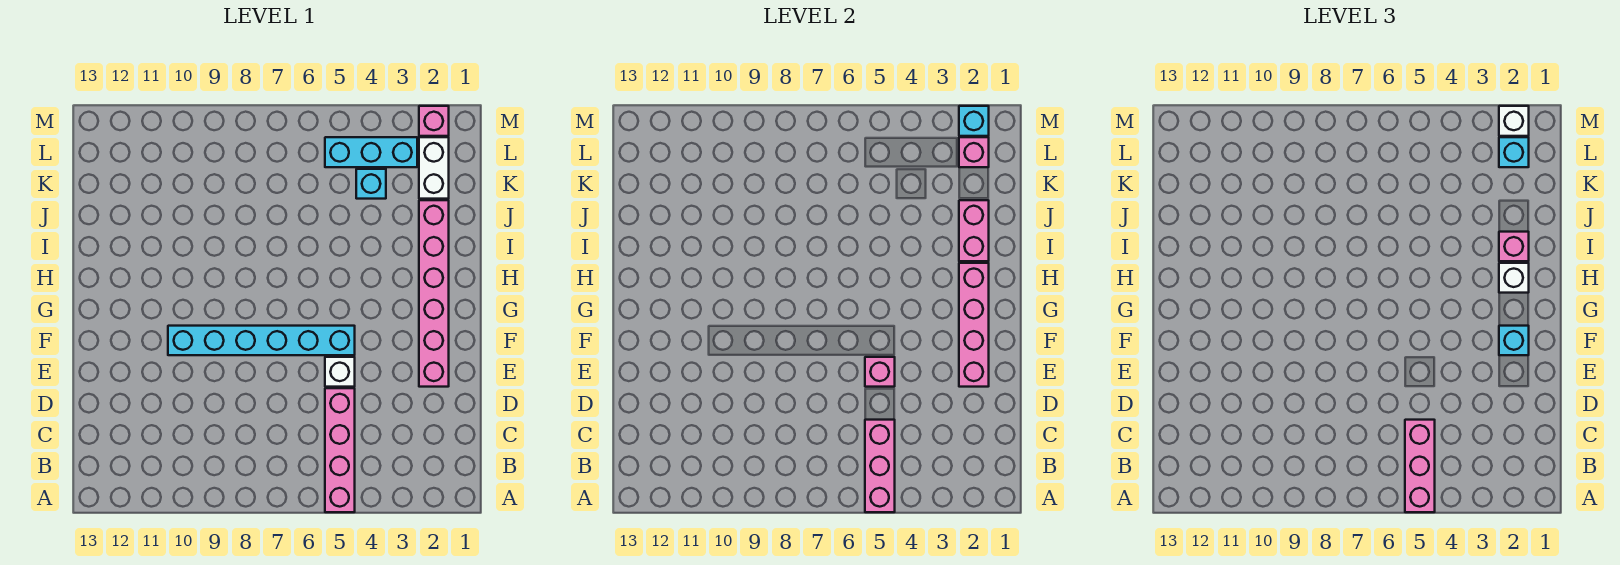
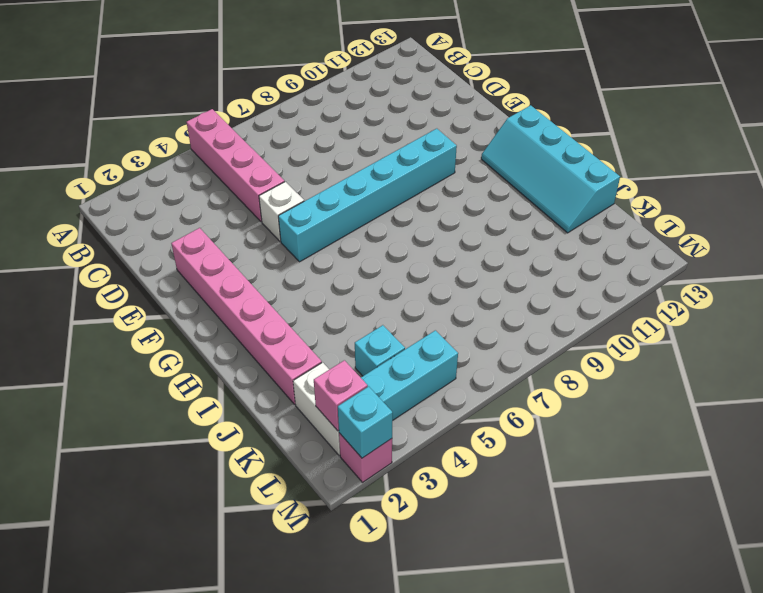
cyan 2x4 slope [481,105,620,233] -> none
none -> pink 1x3 brick [865,420,895,512]
none -> pink 1x4 brick [959,263,989,387]
none -> pink 1x1 brick [865,357,895,387]

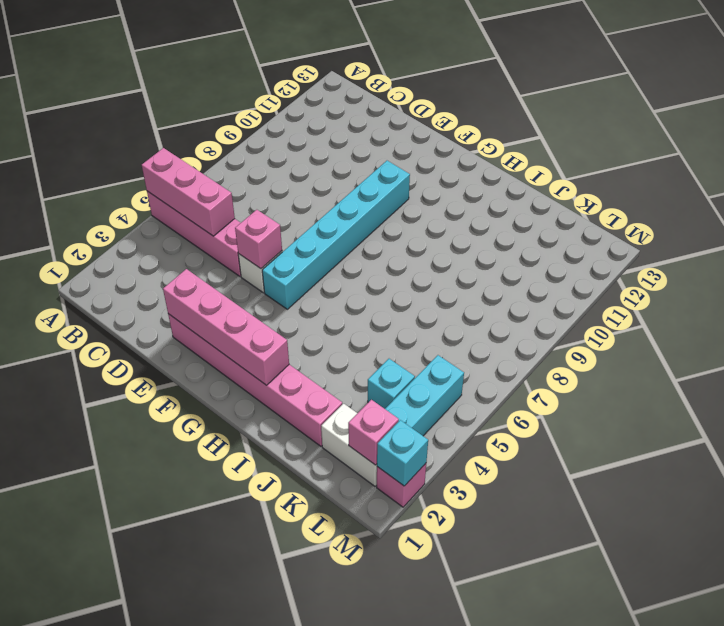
none -> pink 1x2 brick [959,200,989,261]
none -> pink 1x3 brick [1405,420,1435,512]
none -> cyan 1x1 brick [1499,326,1529,355]

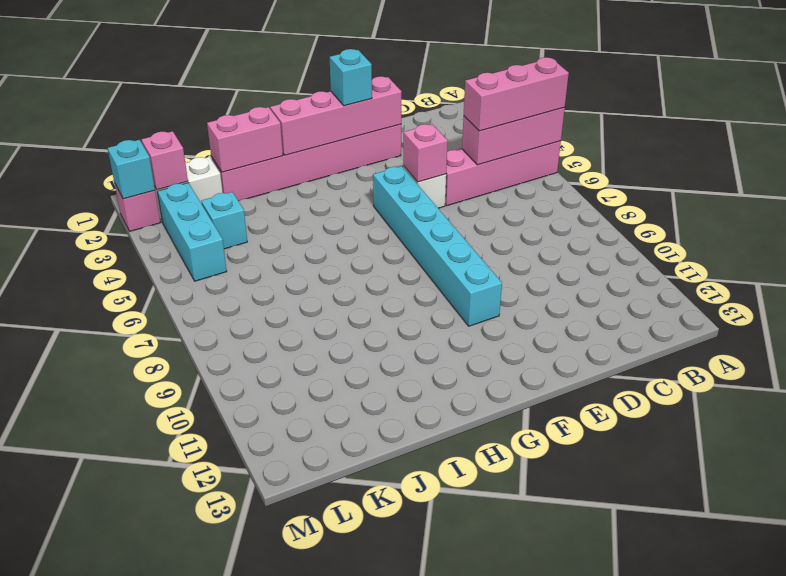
none -> white 1x1 brick [1499,263,1529,293]
none -> pink 1x1 brick [1499,232,1529,261]
none -> cyan 1x1 brick [1499,137,1529,167]

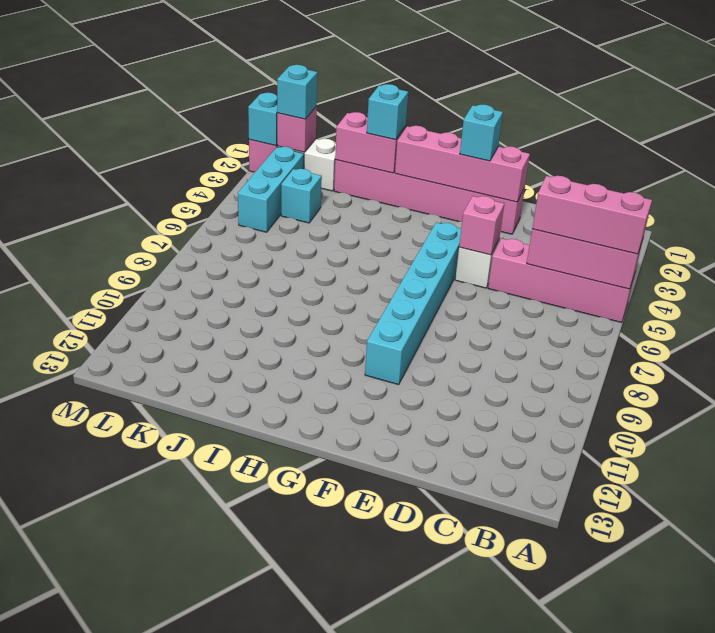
cyan 1x1 brick [367,84,408,140] -> pink 1x1 brick [1499,232,1529,261]
none -> white 1x1 brick [1499,263,1529,293]
none -> white 1x1 brick [1499,106,1529,136]

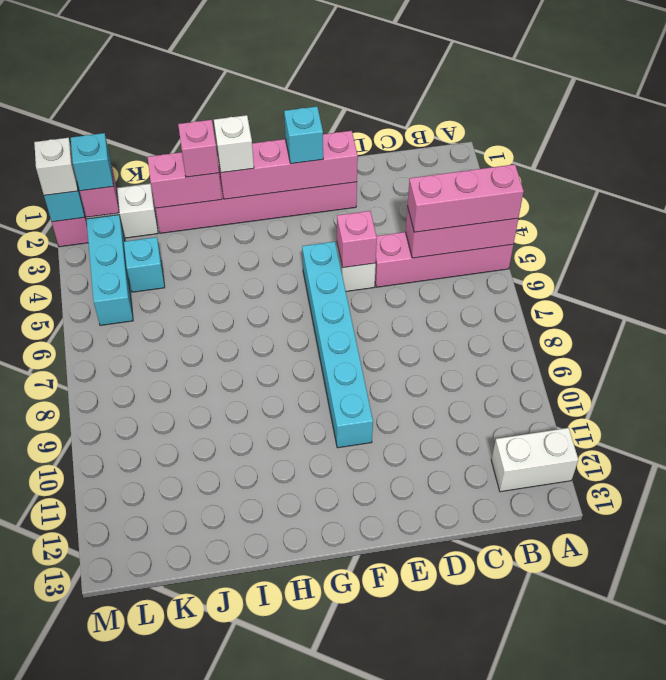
white 1x2 brick [491,428,578,492] -> none

